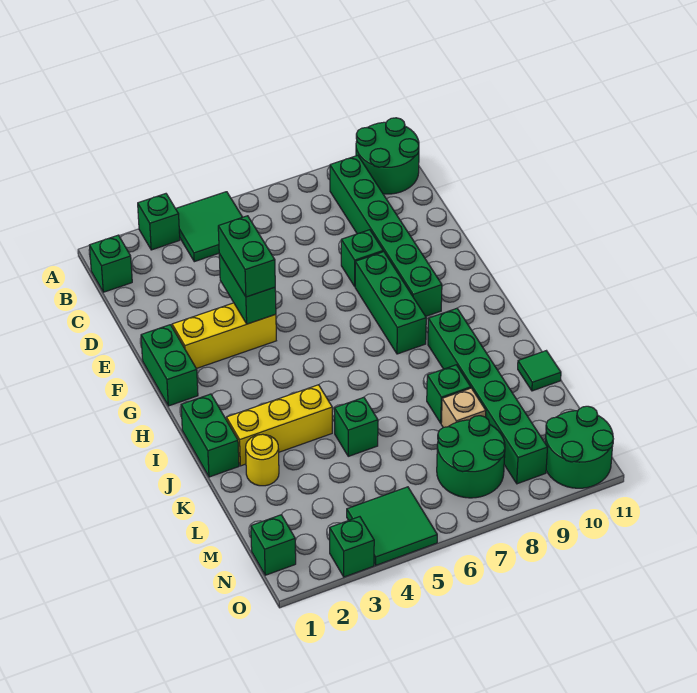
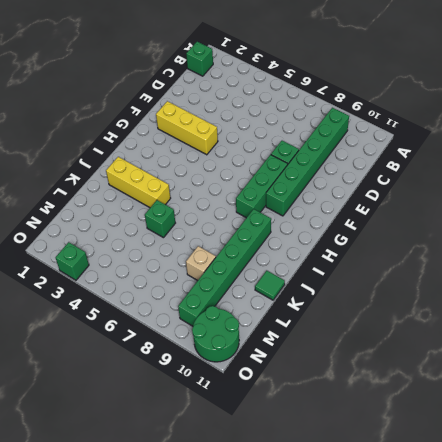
none -> green 1x1 brick [138,194,180,250]
none -> green 2x2 tile [176,192,242,262]
none -> green 2x2 round brick [356,118,419,194]

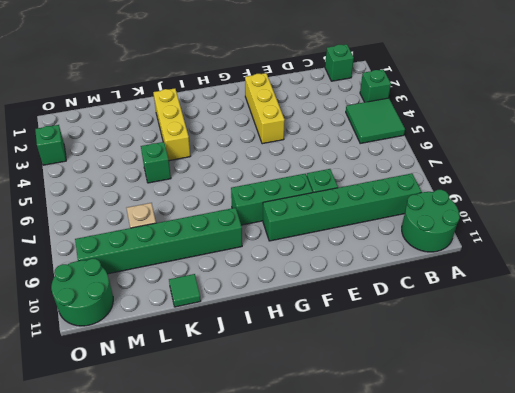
none -> green 1x2 brick [141,325,198,406]
none -> green 1x2 brick [181,394,239,477]
none -> yellow 1x1 round brick [246,434,279,486]

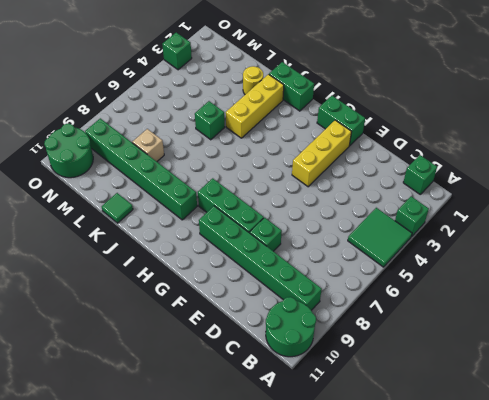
none -> green 1x1 brick [427,365,471,423]
none -> green 2x2 round brick [437,416,505,498]
none -> green 1x1 brick [251,515,296,575]

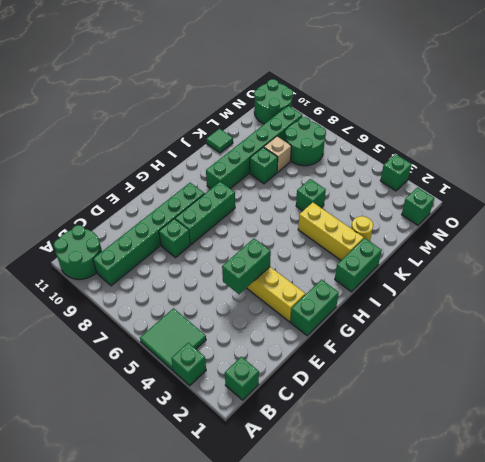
none -> green 2x2 tile [347,487,437,565]
none -> green 1x2 brick [218,216,275,297]

